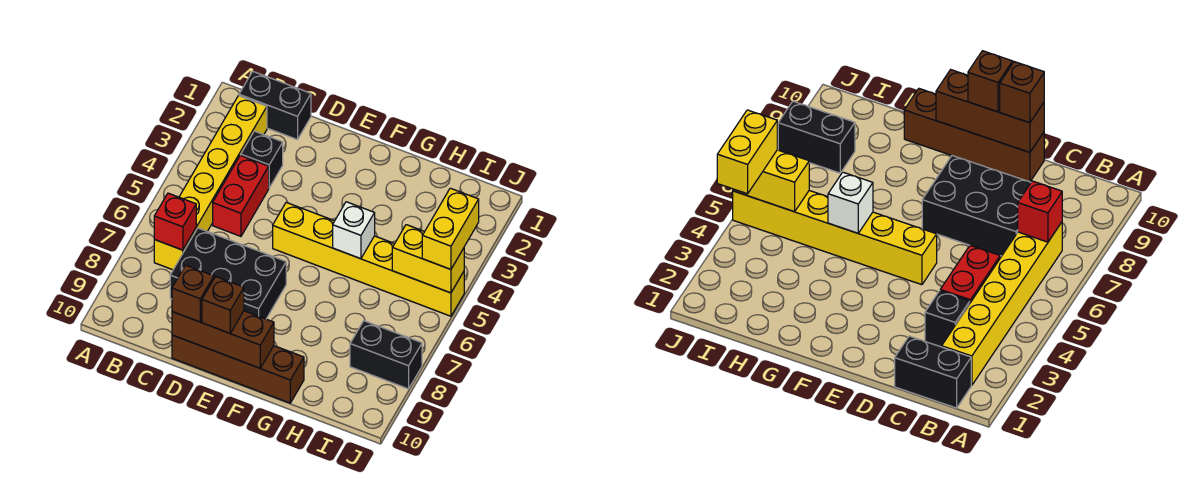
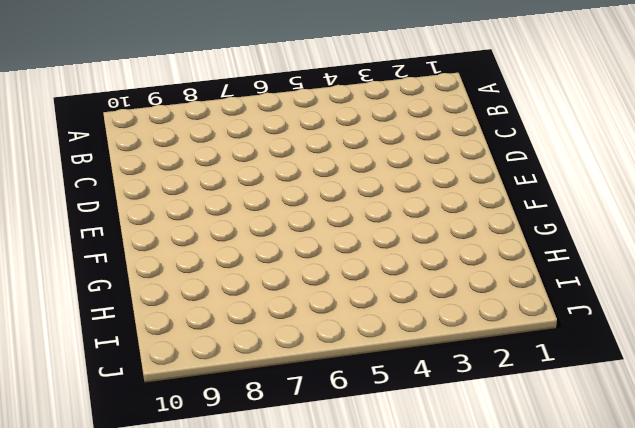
none -> black 1x2 brick [239,71,311,140]
none -> yellow 1x6 brick [154,96,267,270]
none -> black 1x1 brick [241,131,283,188]

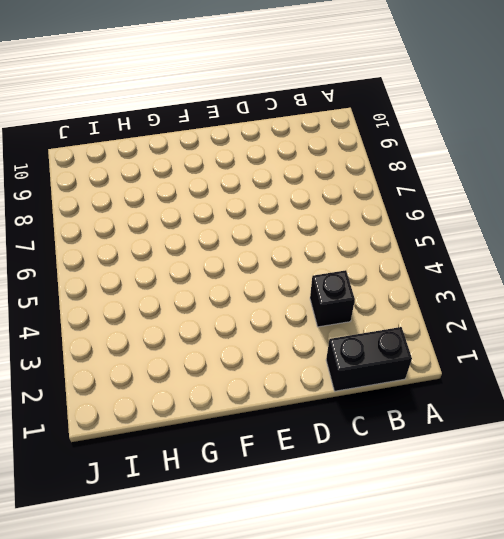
none -> yellow 1x6 brick [154,96,267,270]
none -> red 1x2 brick [213,155,269,236]
none -> black 2x3 brick [170,228,286,319]

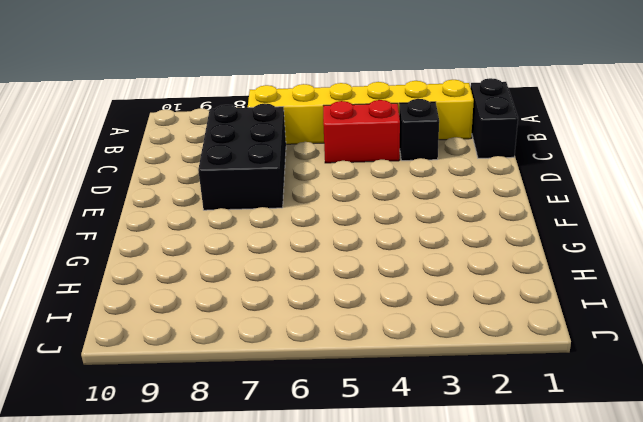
none -> brown 1x4 brick [172,335,304,403]
none -> yellow 1x6 brick [273,202,464,316]
none -> black 1x2 brick [350,321,422,389]

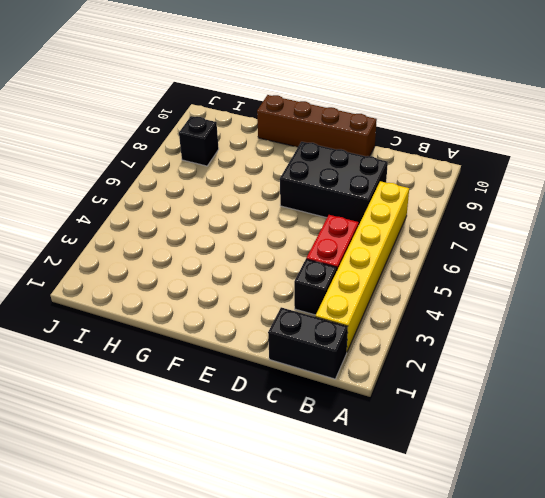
black 1x1 brick [179,116,219,166] -> black 1x2 brick [350,321,422,389]
none -> yellow 1x6 brick [273,202,464,316]
none -> red 1x1 brick [154,193,196,250]
none -> brown 1x3 brick [172,311,274,368]

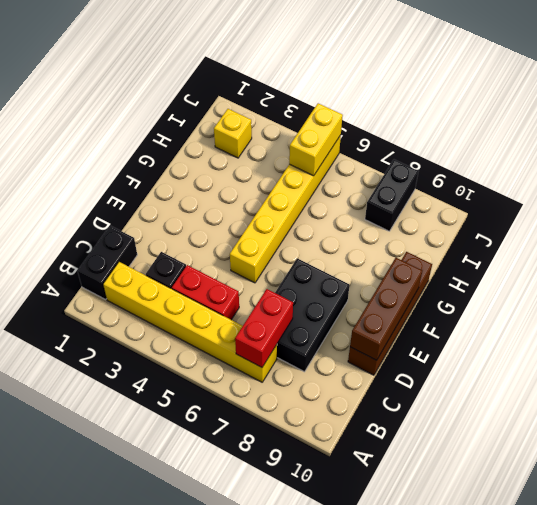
red 1x2 brick [235,289,293,367] -> red 1x1 brick [154,193,196,250]
yellow 1x1 brick [214,109,252,158] -> none
none -> white 1x1 brick [333,202,375,259]
none -> brown 1x1 brick [172,265,214,322]
none -> brown 1x1 brick [202,277,244,333]

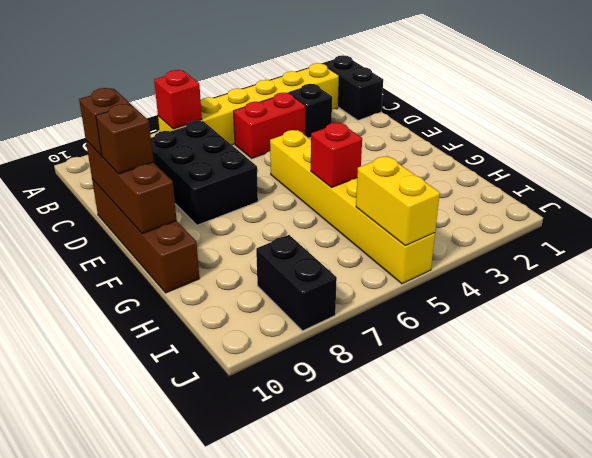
red 1x1 brick [311,123,362,188] -> white 1x1 brick [333,202,375,259]
none -> yellow 1x2 brick [422,188,479,269]

